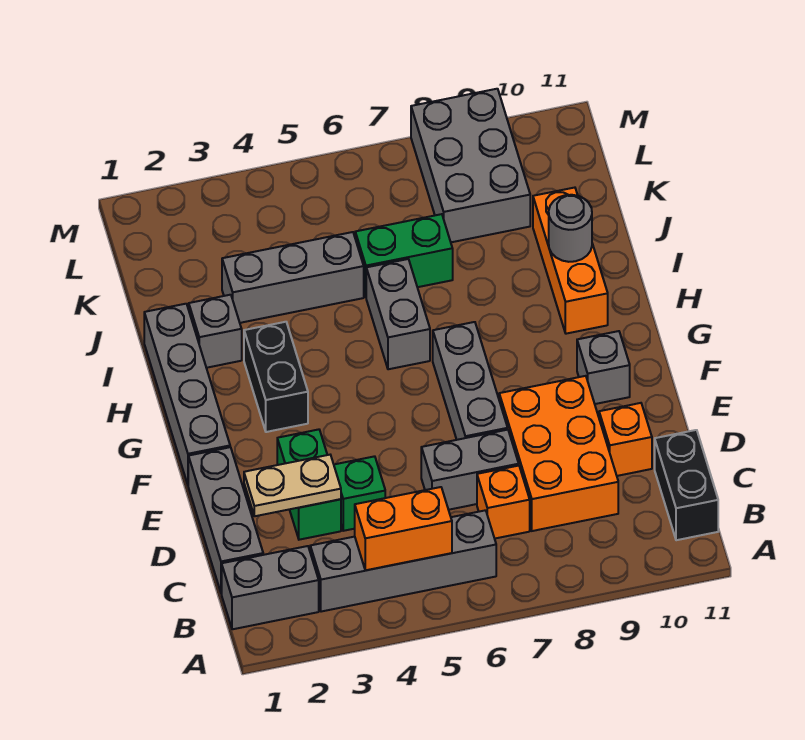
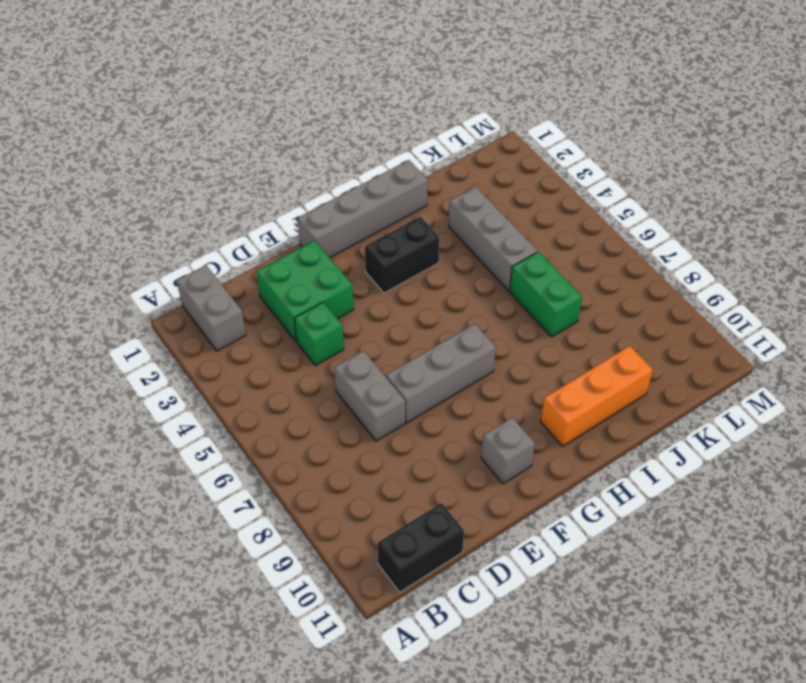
green 2x2 brick [256,241,354,342] -> green 1x2 brick [277,429,341,540]
none -> grey 1x4 brick [310,510,496,612]
none -> grey 1x3 brick [188,447,263,593]
none -> orange 1x1 brick [477,466,530,539]

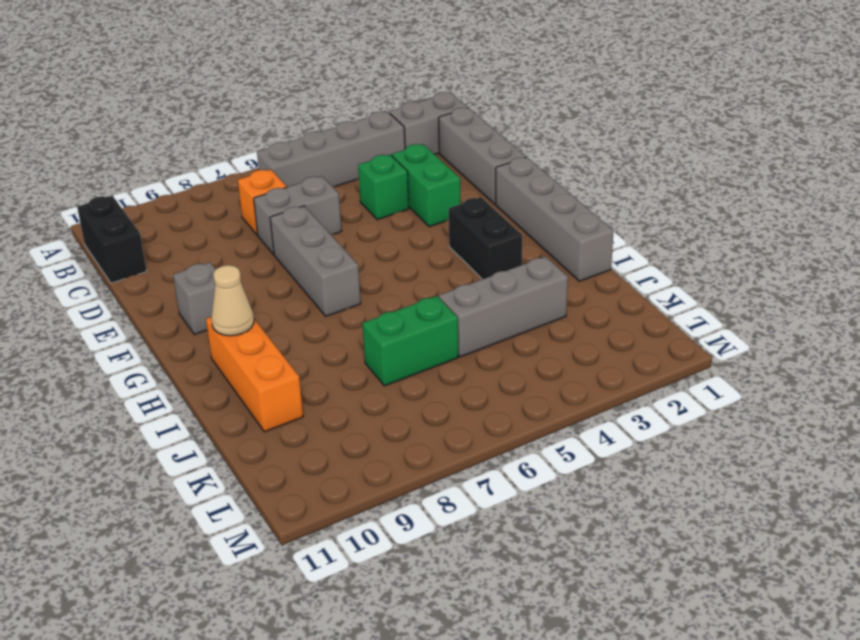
tan 1x1 cone [211,265,254,336] -> none
none -> orange 2x3 brick [499,376,618,531]
none -> orange 1x1 brick [599,403,652,476]
none -> grey 1x2 brick [366,259,430,369]

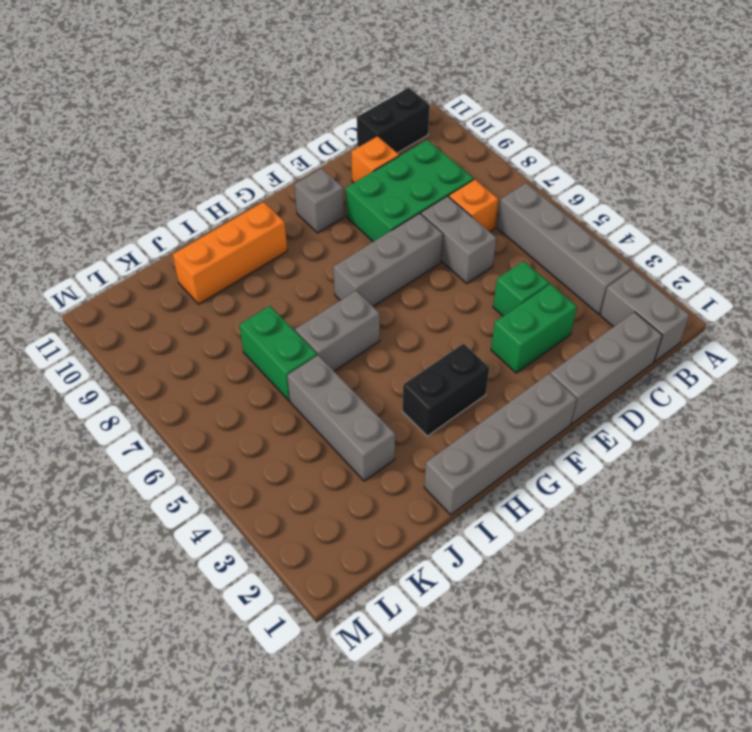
green 2x3 brick [346,140,474,242] -> orange 2x3 brick [499,376,618,531]
none -> grey 1x1 brick [189,295,242,368]
none -> grey 2x3 brick [411,89,530,242]
none -> orange 1x2 brick [355,487,452,570]

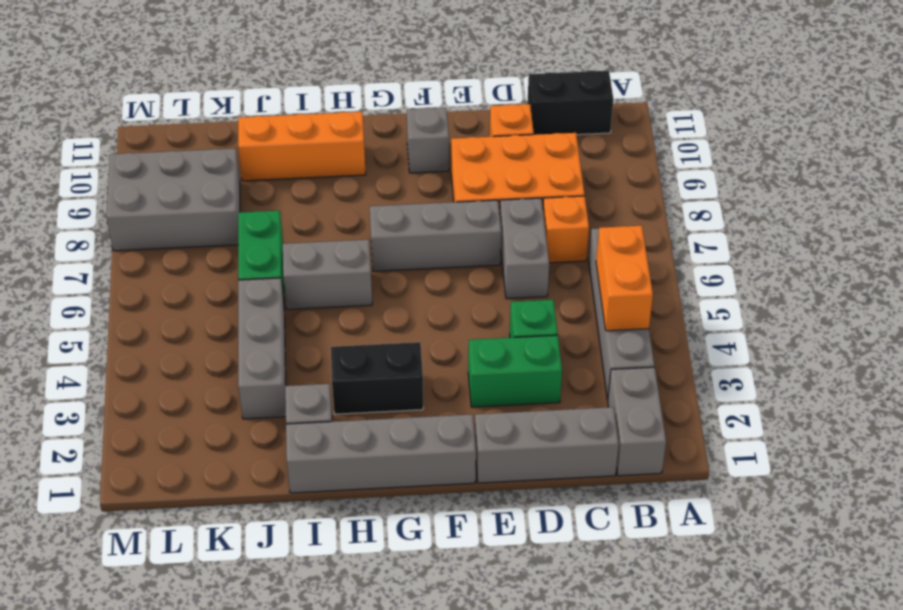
none -> tan 1x2 plate [244,455,341,516]
none -> grey 1x1 round brick [549,195,592,262]

